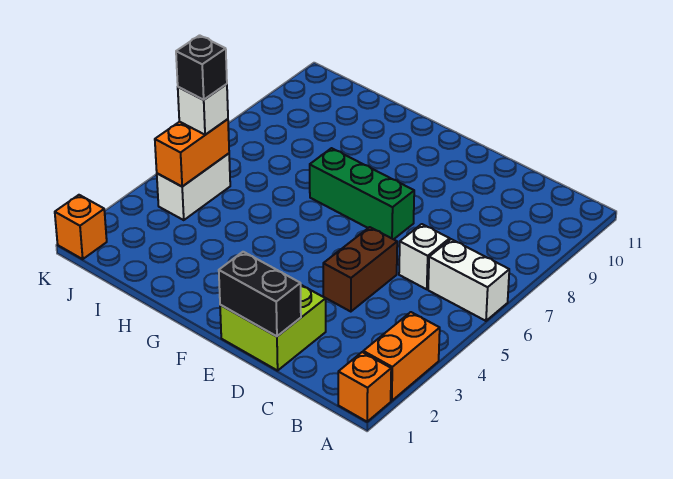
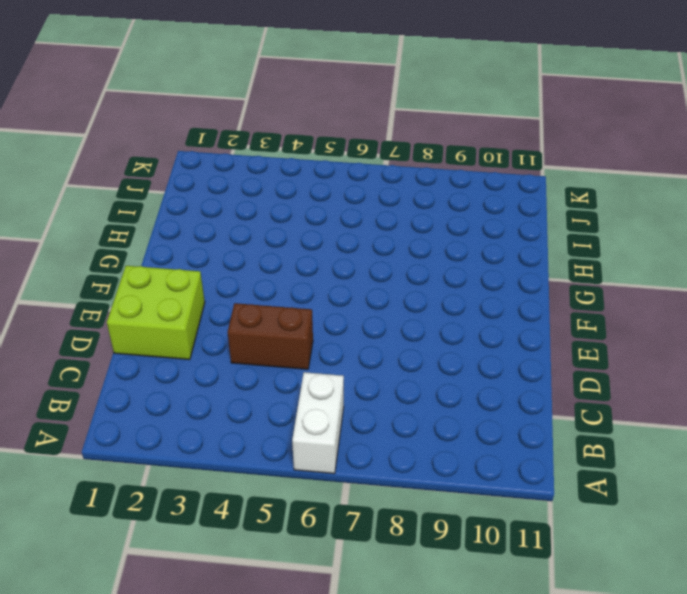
none -> orange 1x1 brick [338,352,391,422]
none -> orange 1x2 brick [363,312,440,401]
none -> white 1x1 brick [399,224,450,289]

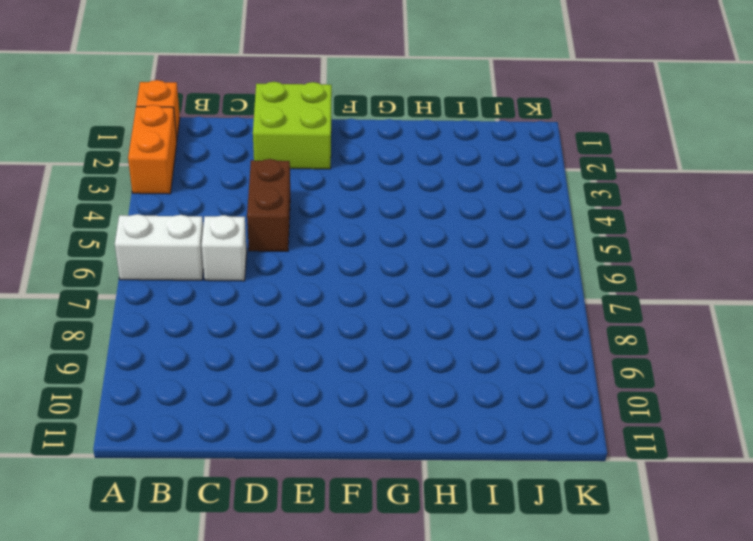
none -> green 1x3 brick [310,148,414,239]
none -> white 1x2 brick [157,154,230,220]
none -> orange 1x1 brick [55,195,107,259]

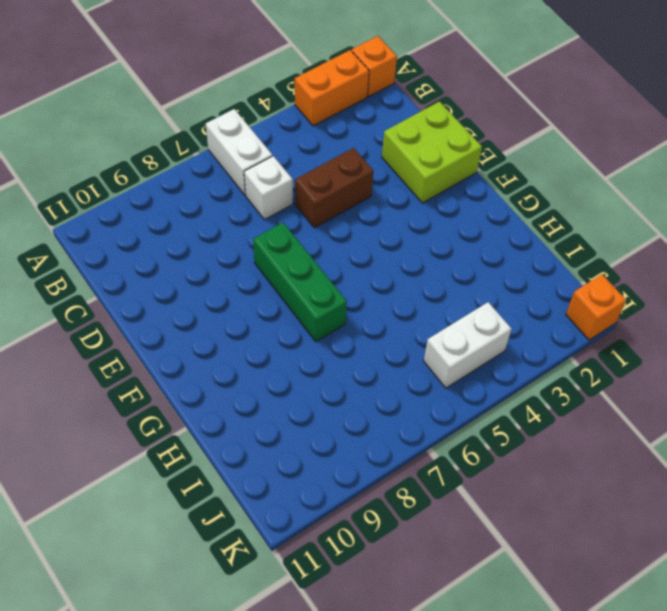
none -> black 1x2 brick [219,252,301,336]
none -> orange 1x2 brick [155,119,229,186]
none -> white 1x1 brick [178,84,228,135]

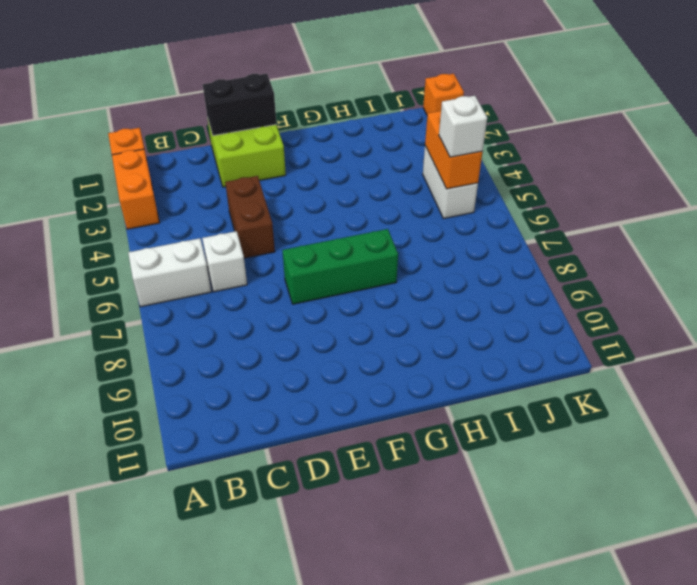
none -> black 1x1 brick [176,35,227,100]

